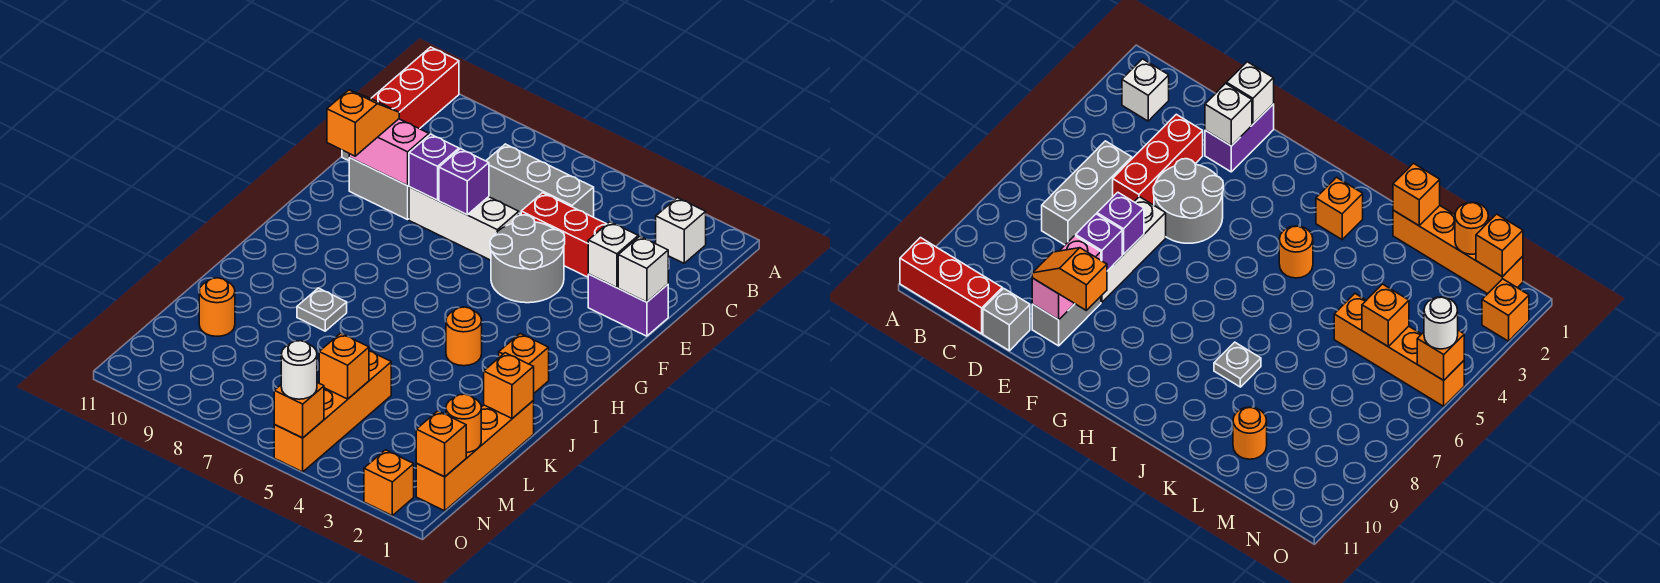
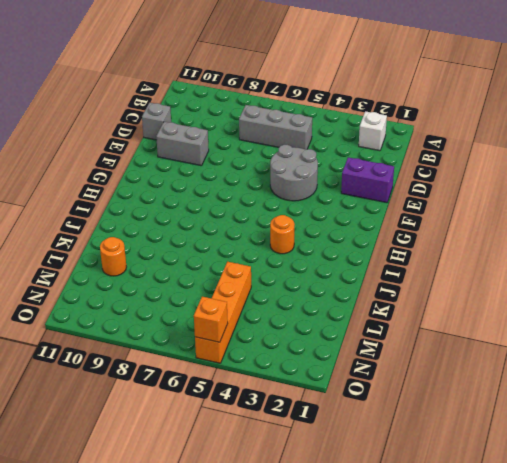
none -> red 1x3 brick [371,47,459,129]
none -> red 1x3 brick [521,193,606,277]
none -> white 1x3 brick [409,187,519,260]

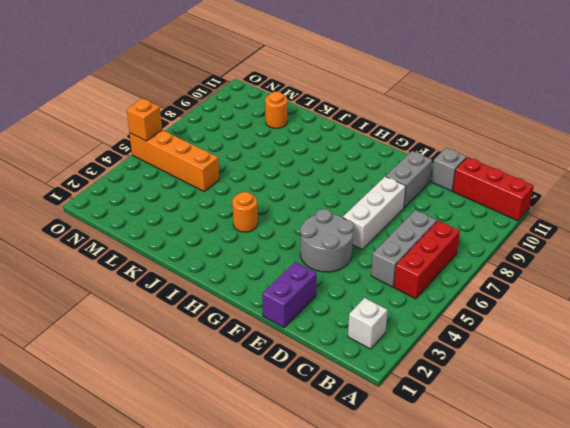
red 1x3 brick [394,221,460,299] -> red 1x3 brick moved to [521,193,606,277]
none -> orange 1x1 brick [499,334,549,393]
none -> grey 1x1 plate [297,288,347,331]
none -> orange 1x4 brick [416,401,534,511]

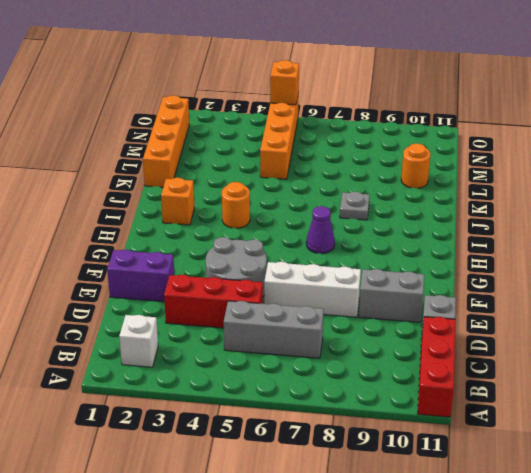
purple 1x1 cone [306,206,335,254] -> none
none -> orange 1x1 brick [364,450,414,516]
none -> white 1x1 brick [618,236,668,302]
none -> white 1x1 brick [588,222,638,287]

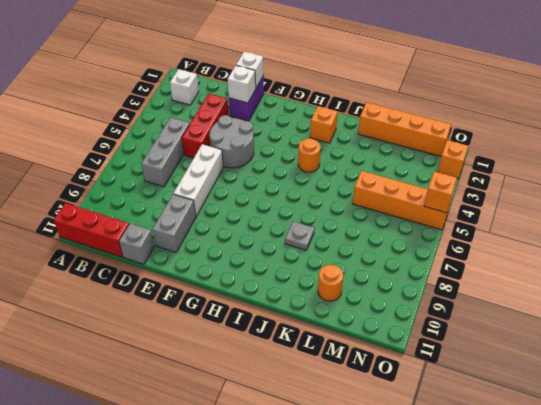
none -> purple 1x1 brick [439,149,489,215]
none -> purple 1x1 brick [409,134,459,200]
none -> pink 1x2 brick [349,119,429,186]

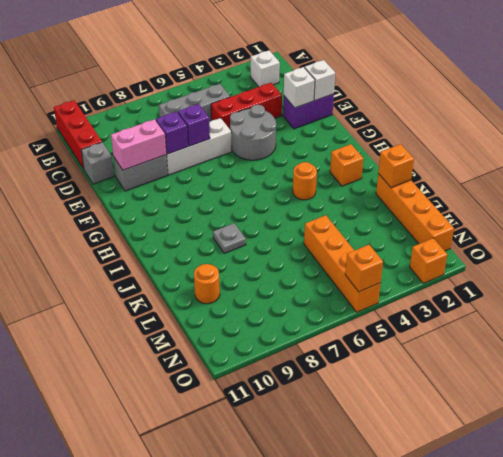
none -> orange 1x1 round brick [446,394,481,453]
none -> orange 1x1 brick [319,333,369,399]
none -> orange 1x1 brick [416,411,466,477]

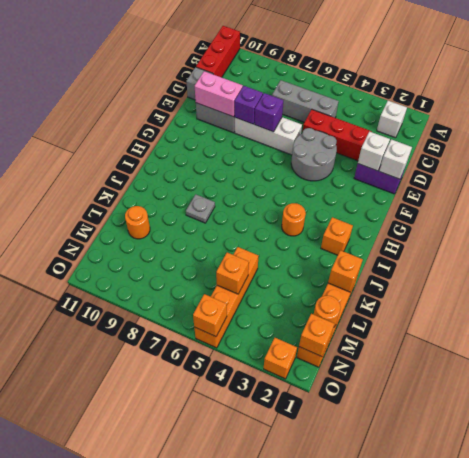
none -> orange 1x2 slope [327,90,399,156]
none -> white 1x1 round brick [281,341,317,399]

